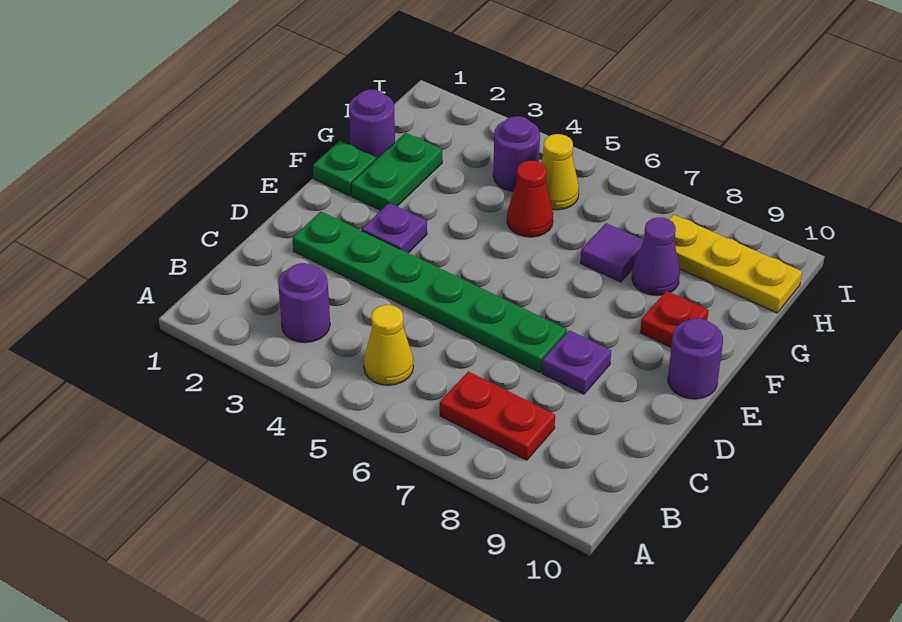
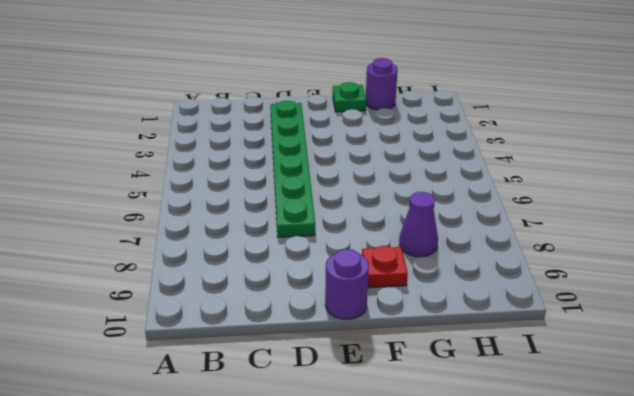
none -> purple 1x1 round brick [278,263,330,343]
none -> yellow 1x1 cone [364,305,414,385]
none -> red 1x2 plate [440,371,555,460]

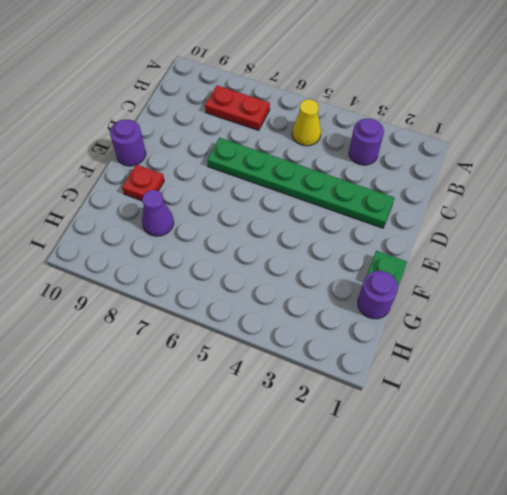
none -> purple 1x1 plate [542,330,611,394]
none -> purple 1x1 plate [362,203,427,253]
none -> green 1x2 plate [351,133,442,210]

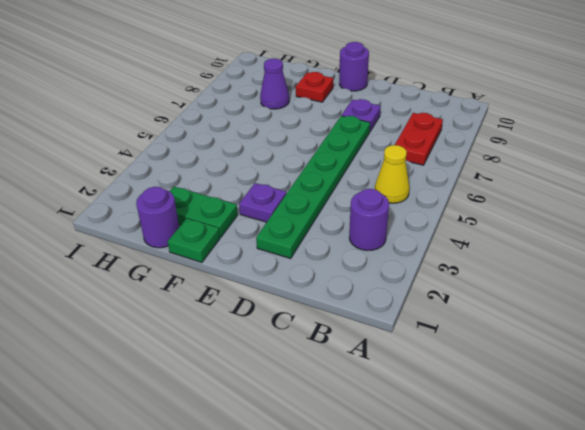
none -> red 1x1 cone [507,161,553,237]
none -> purple 1x1 tile [581,223,643,282]
none -> purple 1x1 round brick [493,116,540,191]

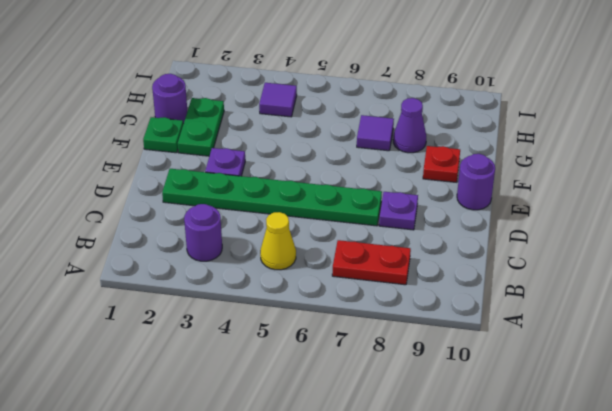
purple 1x1 tile [259,83,297,117] -> purple 1x1 round brick [493,116,540,191]
none -> red 1x1 cone [507,161,553,237]
none -> yellow 1x1 cone [541,134,579,210]
none -> yellow 1x3 plate [669,215,802,313]

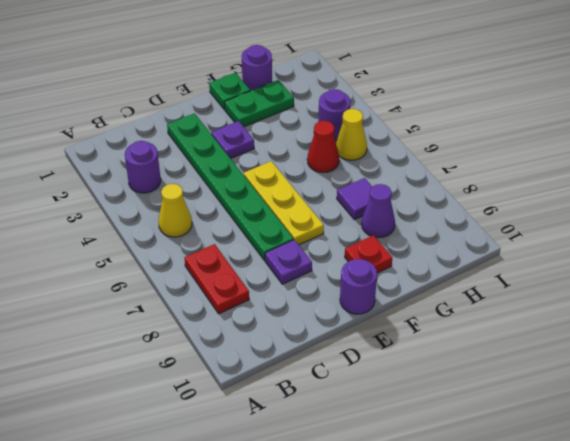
yellow 1x3 plate [244,161,324,245] -> yellow 1x3 plate moved to [669,215,802,313]

